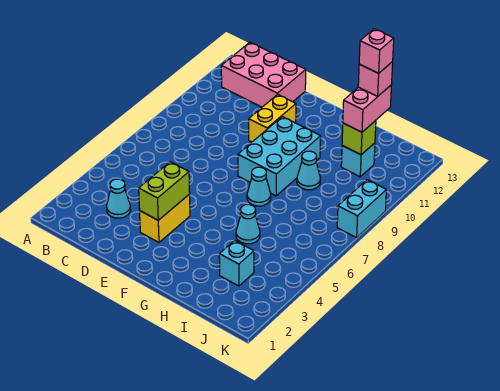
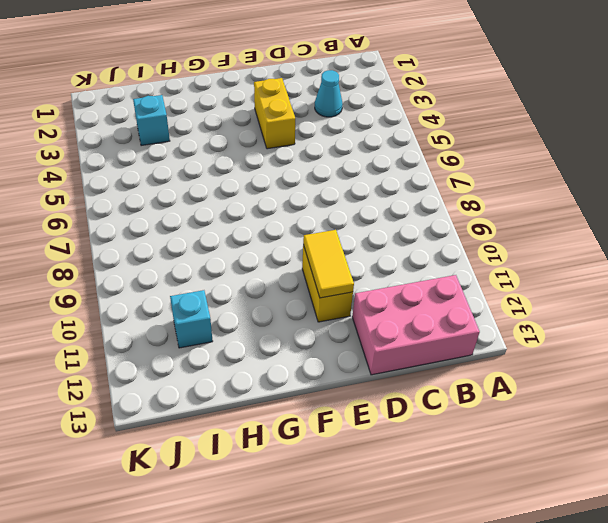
yellow 1x2 tile [303,230,354,298] -> none
none -> cyan 2x3 brick [238,117,321,196]
none -> cyan 1x1 cone [247,167,271,206]
none -> cyan 1x1 cone [236,204,260,244]

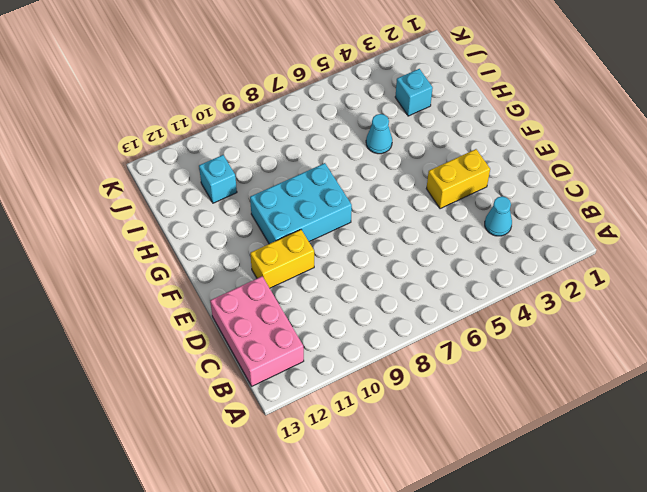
none -> cyan 1x1 cone [247,167,271,206]
none -> cyan 1x1 cone [297,151,321,190]
none -> cyan 1x2 brick [337,180,386,238]

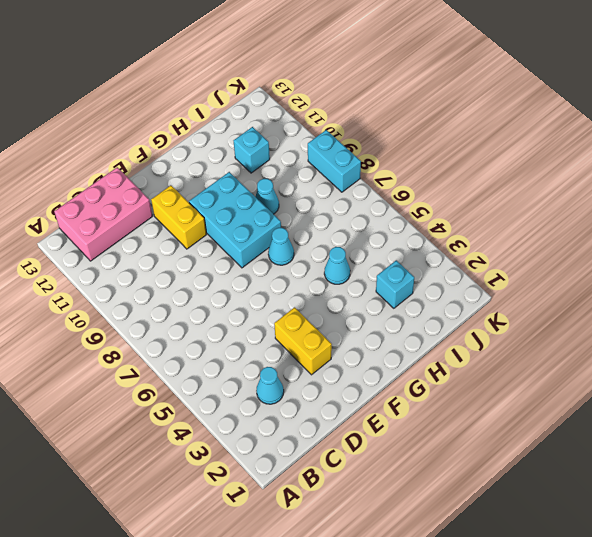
none -> lime 1x2 brick [139,162,190,220]
none -> lime 1x1 brick [342,120,376,155]
none -> pink 1x2 brick [343,85,392,132]

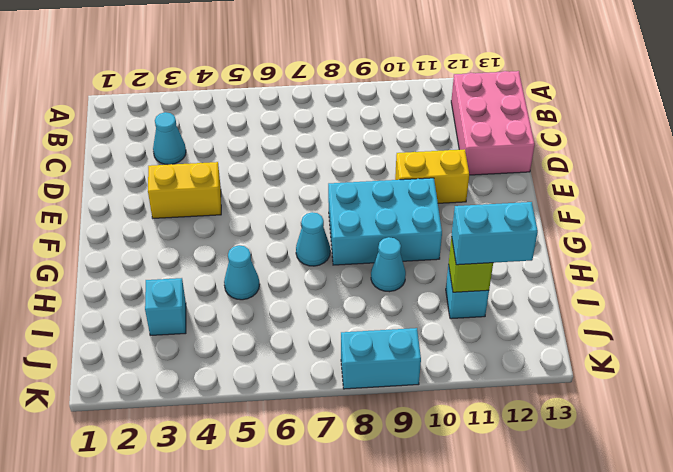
cyan 1x2 brick [452,202,538,265] -> pink 1x2 brick [343,85,392,132]
none -> lime 1x2 brick [139,162,190,220]
none -> pink 1x1 brick [358,62,393,96]
none -> pink 1x1 brick [359,29,394,73]

